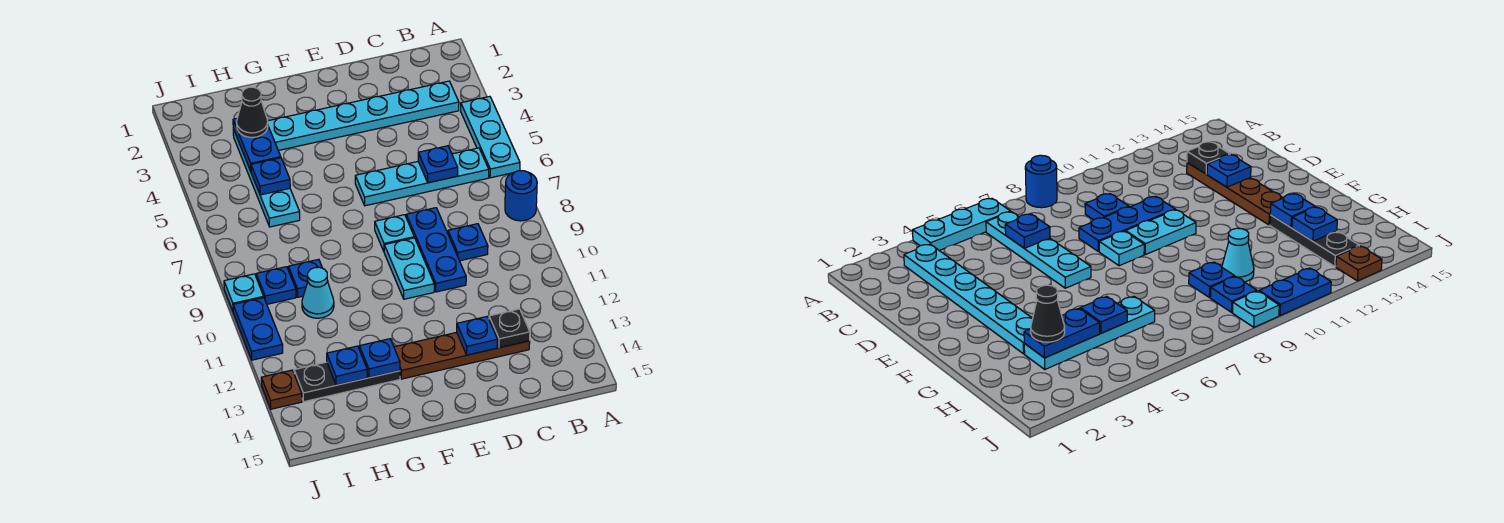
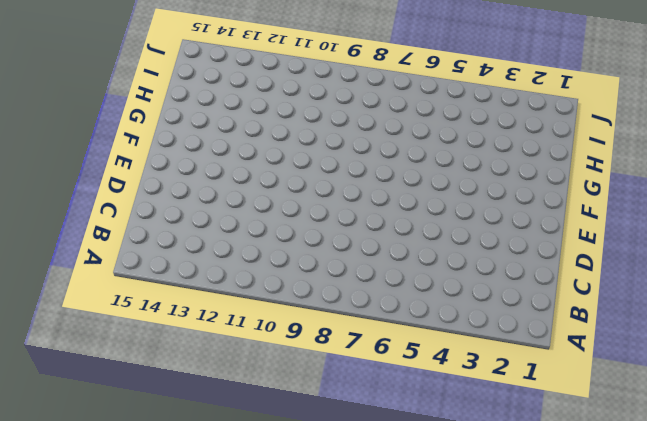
none -> cyan 1x3 plate [461,96,520,178]
none -> blue 1x1 round brick [505,171,537,221]
none -> cyan 1x6 plate [268,81,459,151]

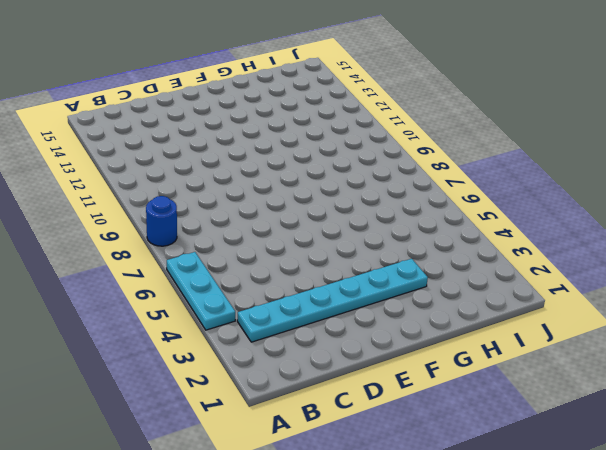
none -> cyan 1x4 plate [355,148,489,206]
none -> blue 1x1 plate [448,224,488,261]
none -> brown 1x4 plate [394,332,530,379]

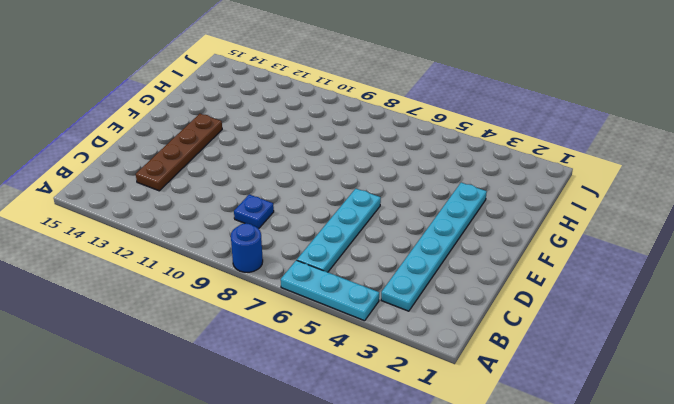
none -> blue 1x3 plate [406,208,466,292]
none -> cyan 1x1 plate [375,215,414,251]
none -> cyan 1x2 plate [384,238,434,299]

